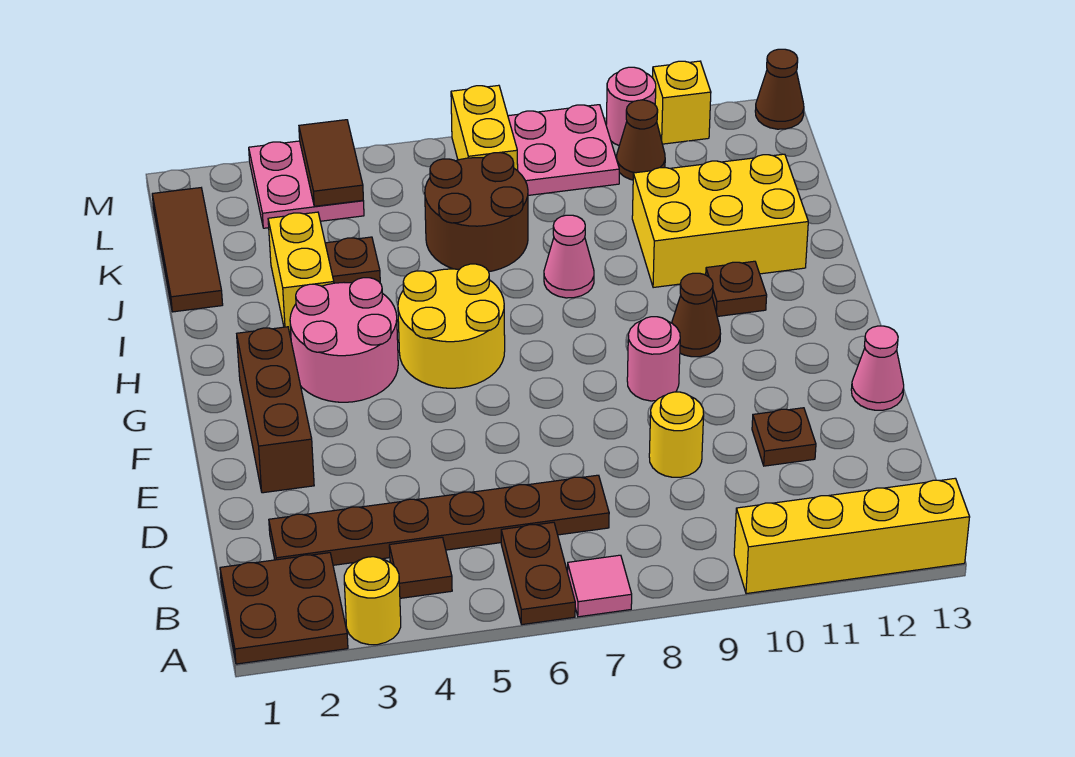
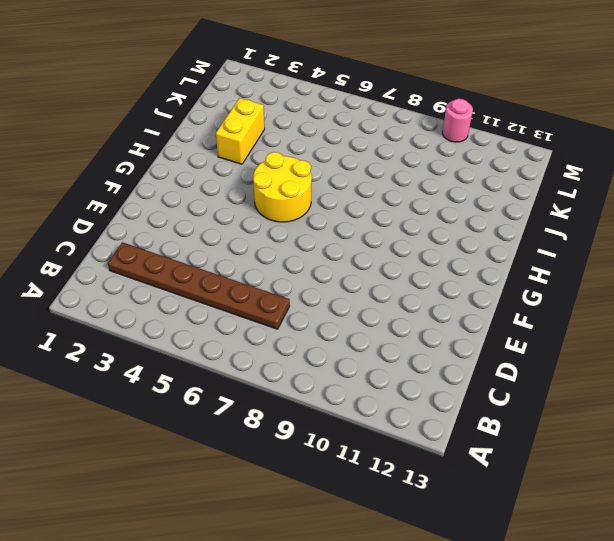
none -> brown 2x2 plate [220,553,348,664]
none -> yellow 1x1 round brick [344,557,401,645]
none -> brown 1x2 plate [501,522,575,625]
none -> pink 1x1 tile [568,555,632,617]

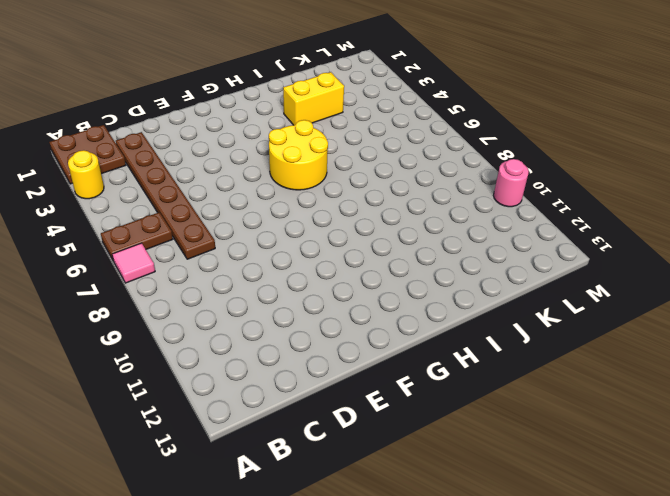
none -> yellow 1x4 brick [734,478,970,594]
none -> brown 1x1 tile [389,537,452,598]
none -> yellow 1x1 round brick [649,392,704,477]
none -> brown 1x1 plate [752,408,816,466]

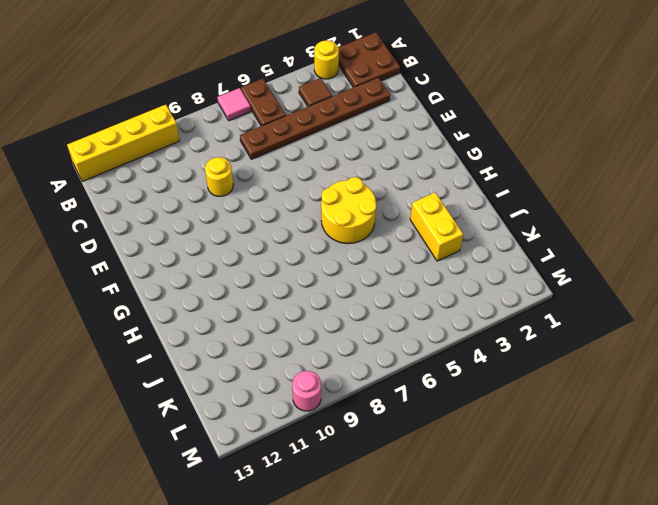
none -> brown 1x1 plate [752,408,816,466]
none -> brown 1x3 brick [237,327,314,493]
none -> pink 1x1 cone [851,326,904,410]
none -> pink 1x1 round brick [627,317,680,401]

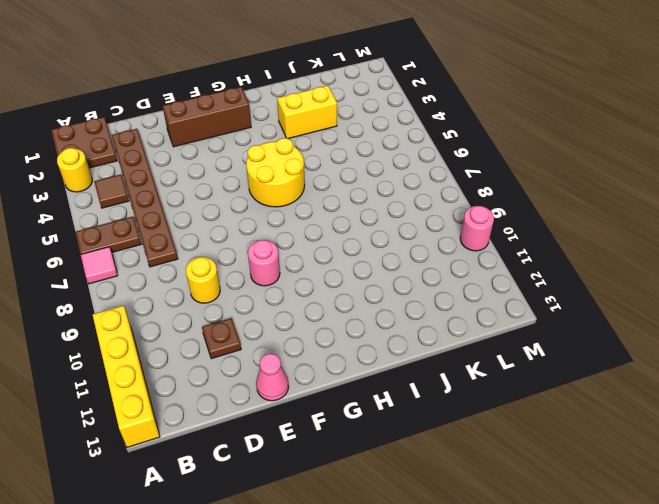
none -> pink 2x2 round brick [290,278,398,402]
none -> brown 1x1 cone [672,273,721,357]
none -> brown 1x1 plate [706,261,767,316]
none -> pink 1x1 cone [544,215,594,298]

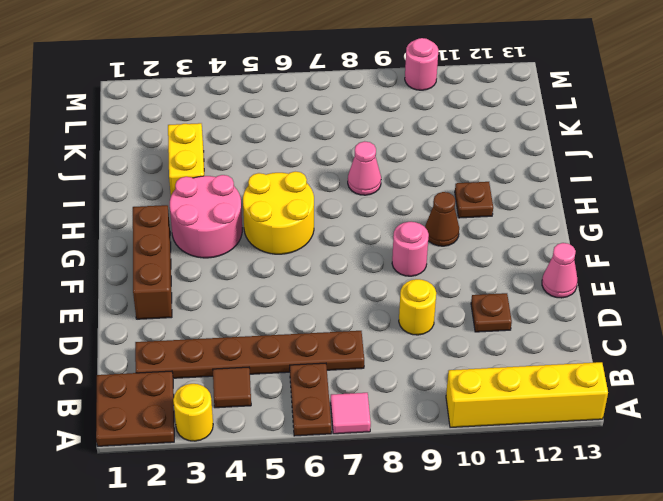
none -> yellow 2x3 brick [632,154,808,288]
none -> brown 1x3 tile [152,188,223,312]
none -> brown 1x1 plate [325,237,380,283]
none -> brown 2x2 round brick [425,153,528,272]

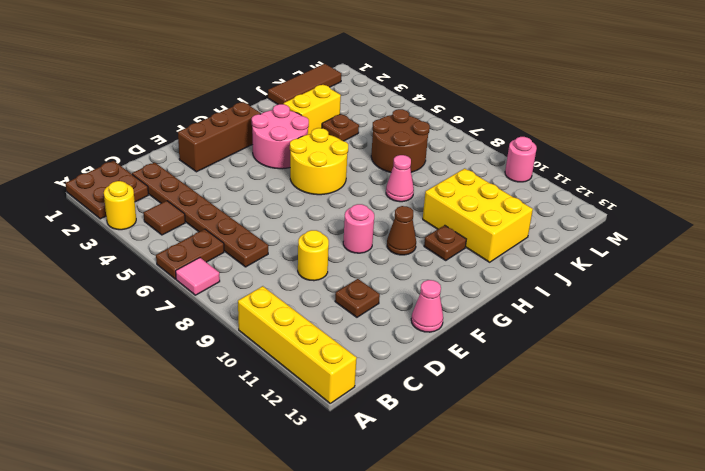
none -> pink 2x2 plate [249,141,364,228]
none -> yellow 1x2 brick [451,85,518,171]
none -> pink 2x2 plate [508,105,619,195]
none -> brown 1x1 cone [617,100,665,180]

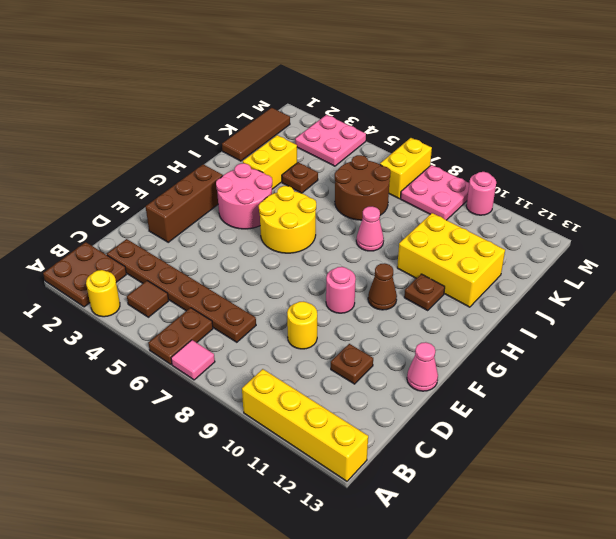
none -> brown 1x1 cone [617,100,665,180]
none -> yellow 1x1 brick [653,61,711,144]
none -> brown 1x1 cone [755,49,804,129]
none -> brown 1x2 tile [299,120,363,206]

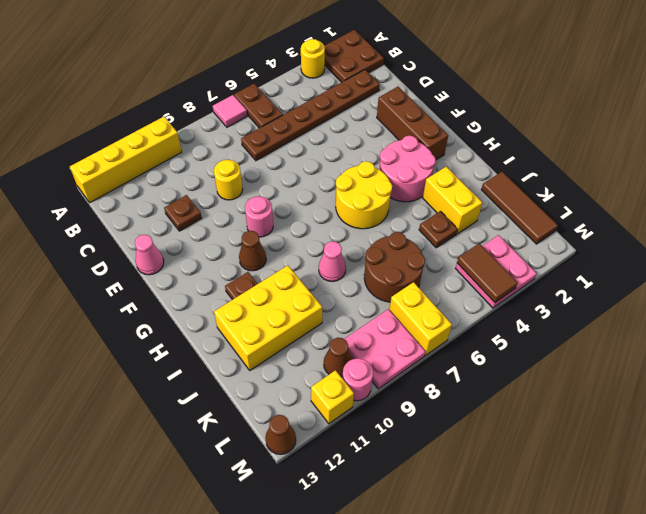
none -> brown 1x1 tile [389,537,452,598]

